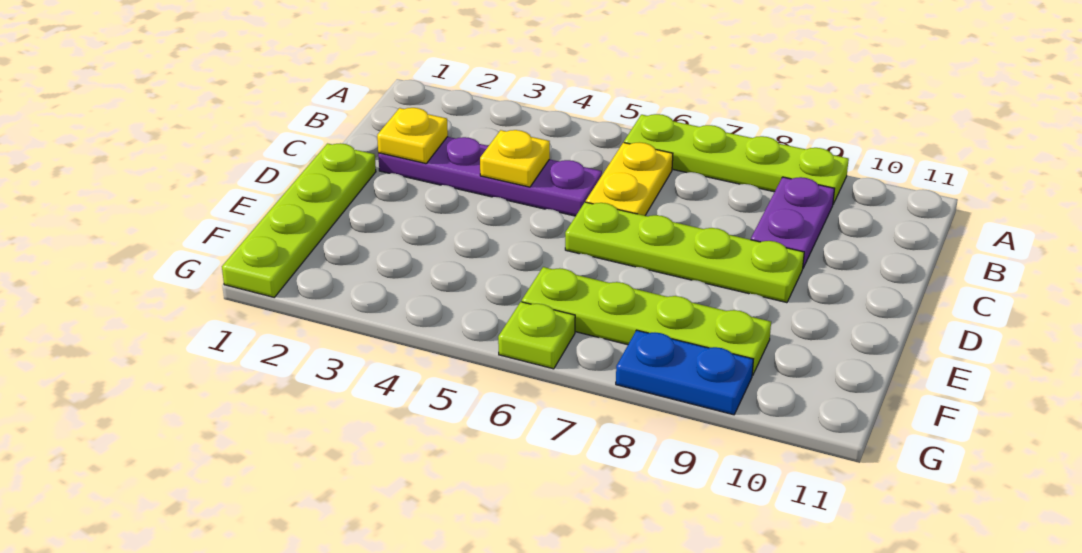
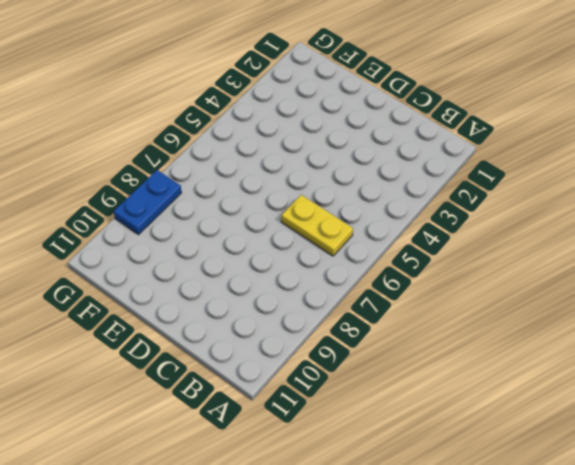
none -> lime 1x4 plate [624,114,849,204]
none -> purple 1x2 plate [751,177,834,268]

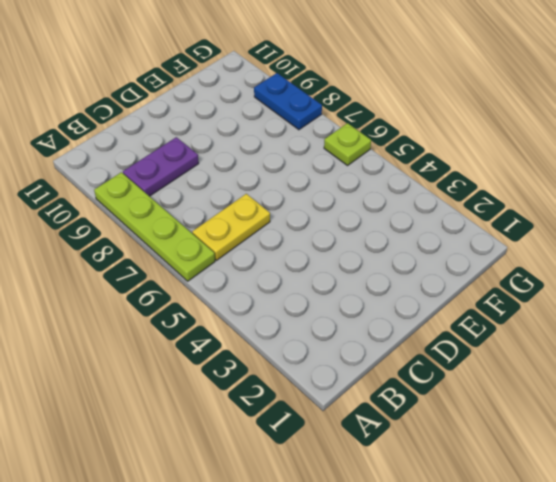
none -> purple 1x4 plate [378,137,602,216]
none -> lime 1x4 plate [222,143,376,297]

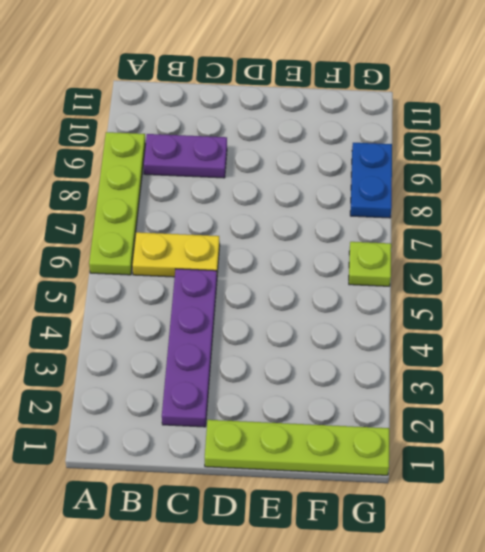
none -> lime 1x4 plate [565,202,804,303]
none -> lime 1x4 plate [522,267,771,376]

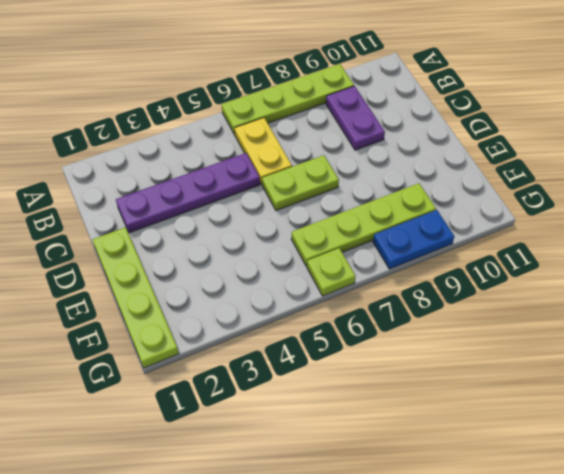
lime 1x2 plate [262,155,339,211] -> lime 1x4 plate [565,202,804,303]
none -> yellow 1x1 plate [377,108,448,164]
none -> yellow 1x1 plate [480,130,550,187]

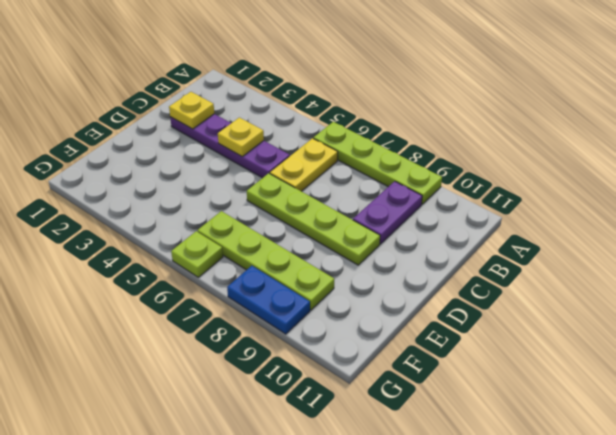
none -> lime 1x4 plate [222,143,376,297]

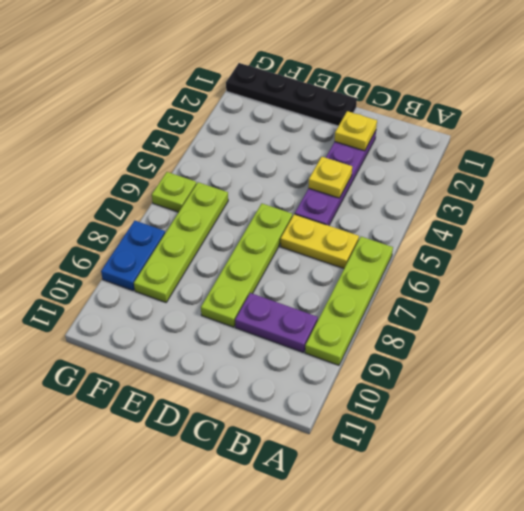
black 1x4 plate [226,63,357,126] -> lime 1x4 plate [222,143,376,297]

